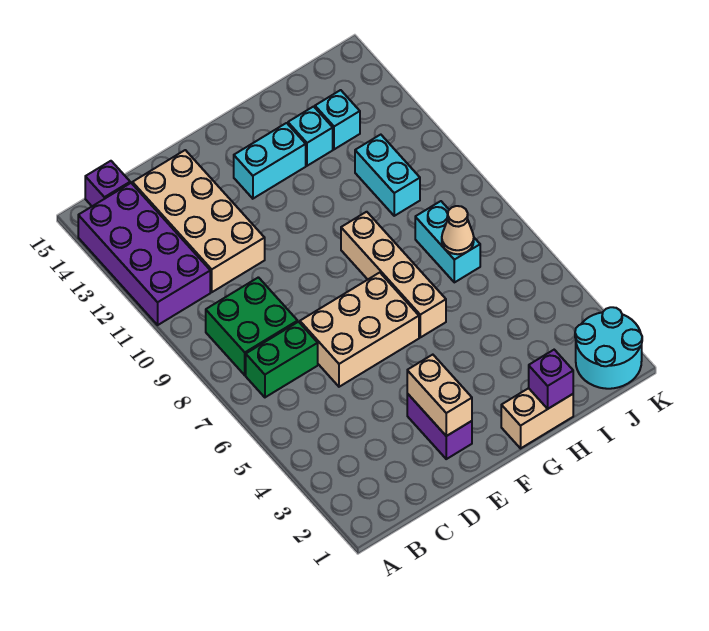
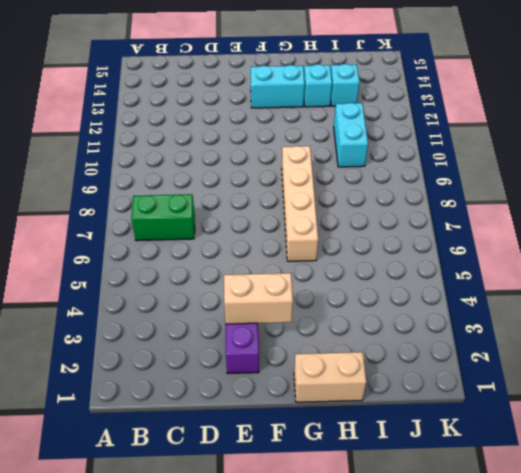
tan 1x2 brick [224,273,293,324] -> tan 1x2 brick turned to [407,355,472,436]
none -> purple 2x4 brick [78,183,210,325]
none -> green 2x2 brick [206,277,298,375]
none -> purple 1x1 brick [85,161,130,206]

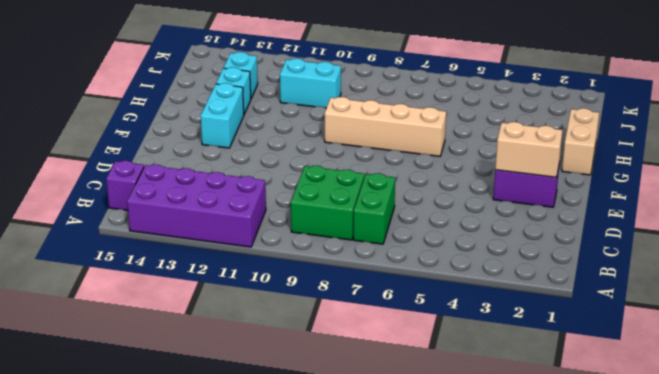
none -> tan 2x4 brick [132,150,265,292]
none -> tan 2x3 brick [300,273,419,387]
none -> cyan 1x2 brick [415,201,480,282]

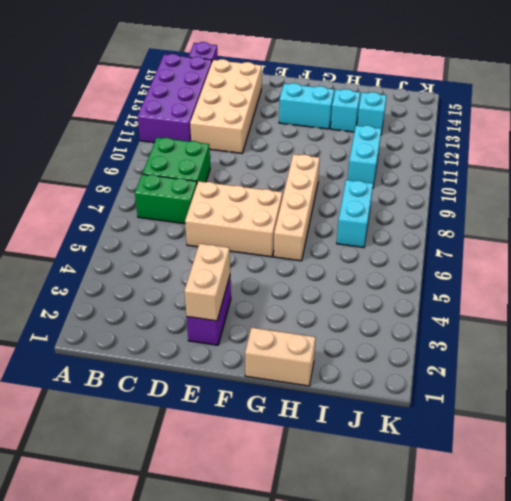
none -> cyan 2x2 round brick [575,307,642,389]
none -> purple 1x1 brick [529,350,573,409]
none -> tan 1x1 cone [442,206,474,254]

